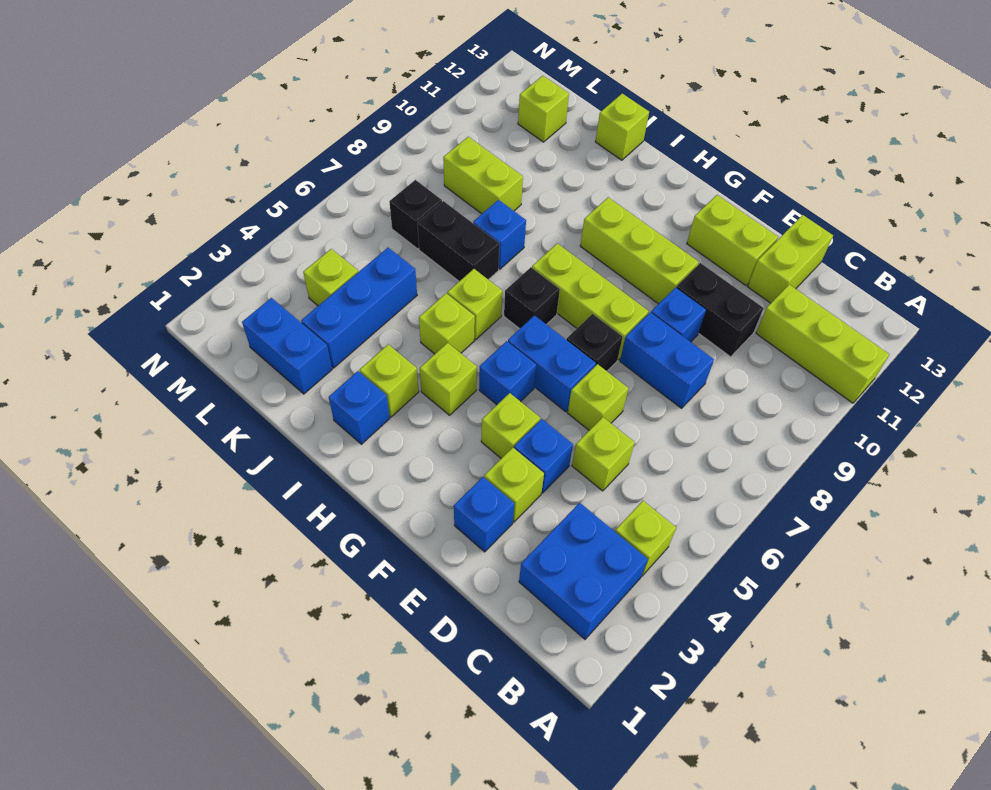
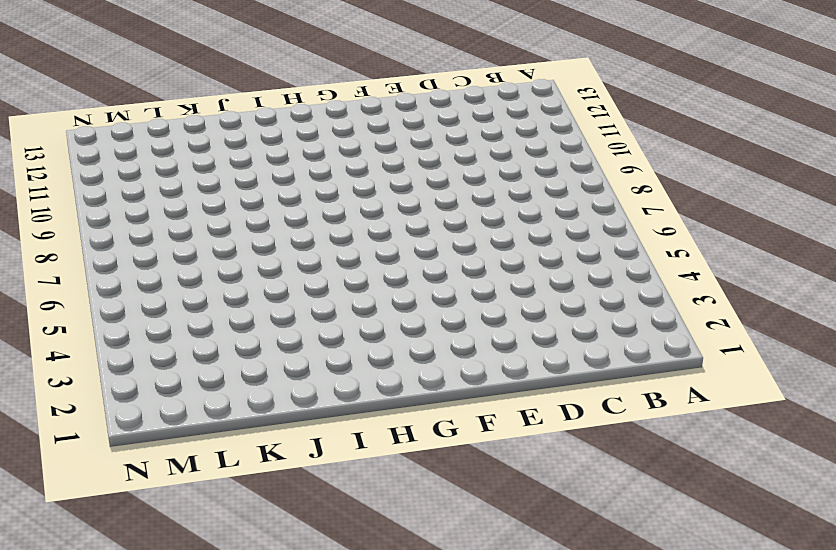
none -> lime 1x3 brick [756,284,890,403]
none -> blue 2x2 brick [519,503,648,639]
none -> lime 1x1 brick [615,501,676,576]
none -> lime 1x1 brick [572,417,635,491]

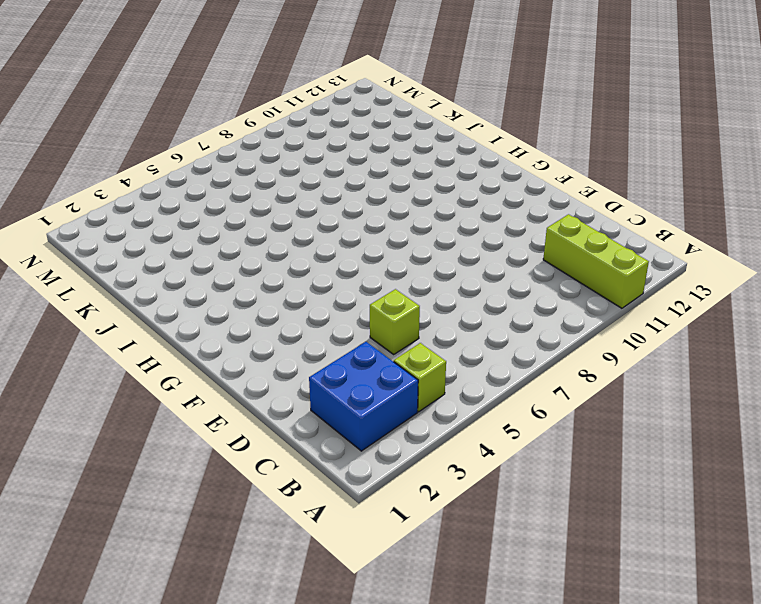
none -> blue 1x2 brick [620,312,714,408]
none -> black 1x2 brick [676,263,763,357]
none -> lime 1x2 brick [748,215,833,303]
none -> blue 1x1 brick [454,477,514,552]

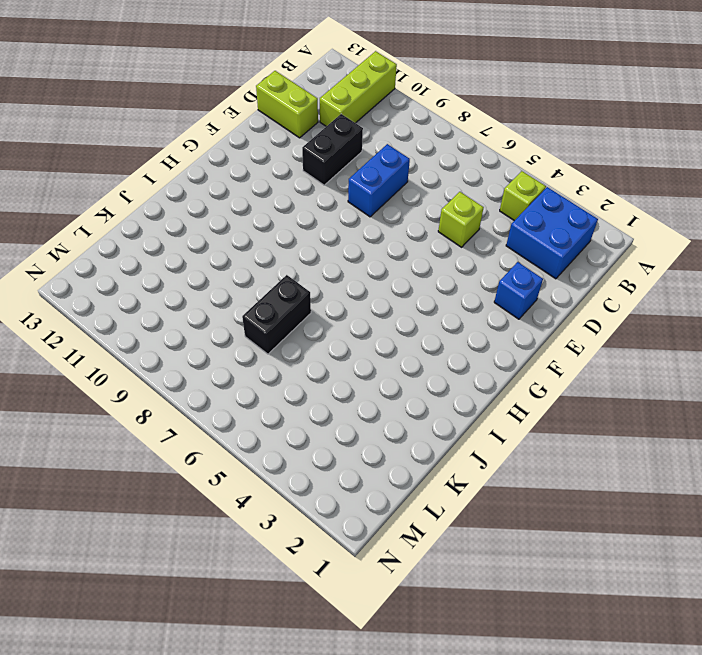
none -> lime 1x1 brick [484,448,544,522]
none -> blue 1x1 brick [514,419,573,493]
none -> lime 1x1 brick [568,364,628,430]
none -> blue 1x1 brick [651,287,706,342]

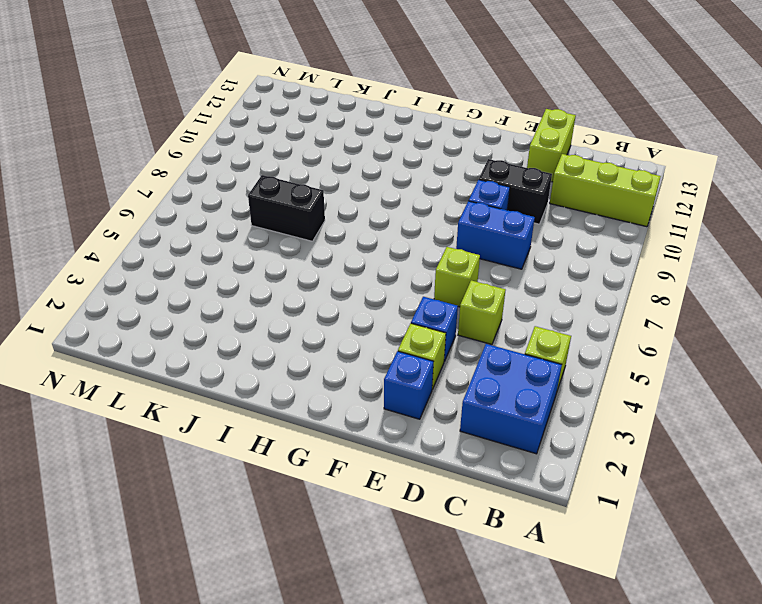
none -> lime 1x2 brick [687,195,778,285]
none -> lime 1x1 brick [481,393,540,458]
none -> blue 1x2 brick [508,315,596,412]
none -> black 1x1 brick [567,314,623,371]

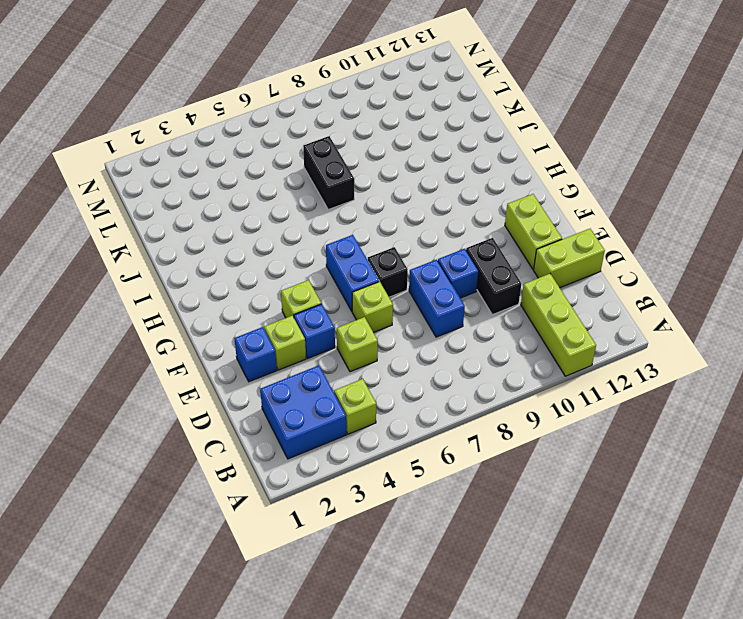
none -> lime 1x3 brick [532,243,649,360]
none -> lime 1x3 brick [580,197,699,304]
none -> blue 1x1 brick [479,341,536,405]
none -> lime 1x1 brick [420,343,477,415]

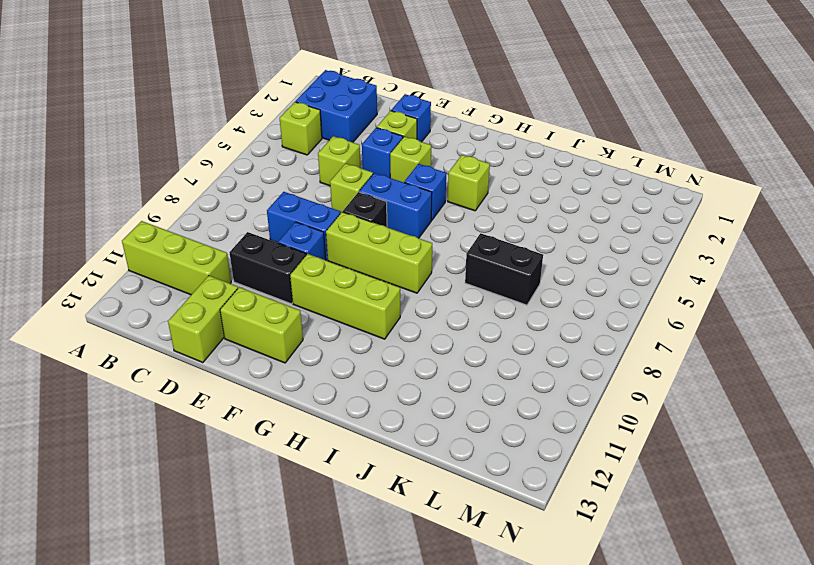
none -> black 1x1 brick [504,267,560,329]
none -> blue 1x1 brick [329,371,390,444]
none -> lime 1x1 brick [360,345,419,417]
none -> lime 1x1 brick [419,293,475,354]

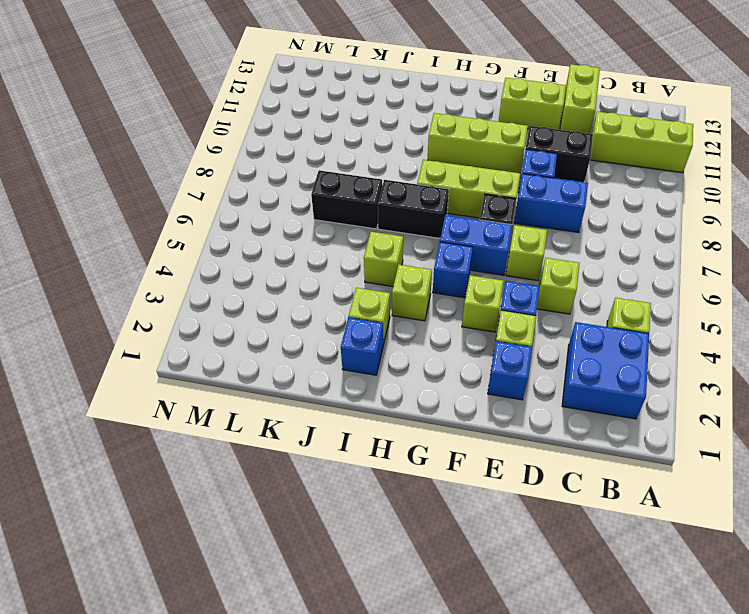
black 1x2 brick [378,180,449,238] -> black 1x1 brick [504,267,560,329]
none -> lime 1x1 brick [447,269,502,340]
none -> blue 1x1 brick [473,200,526,269]
none -> lime 1x1 brick [596,94,649,160]
none -> blue 1x2 brick [242,298,332,394]

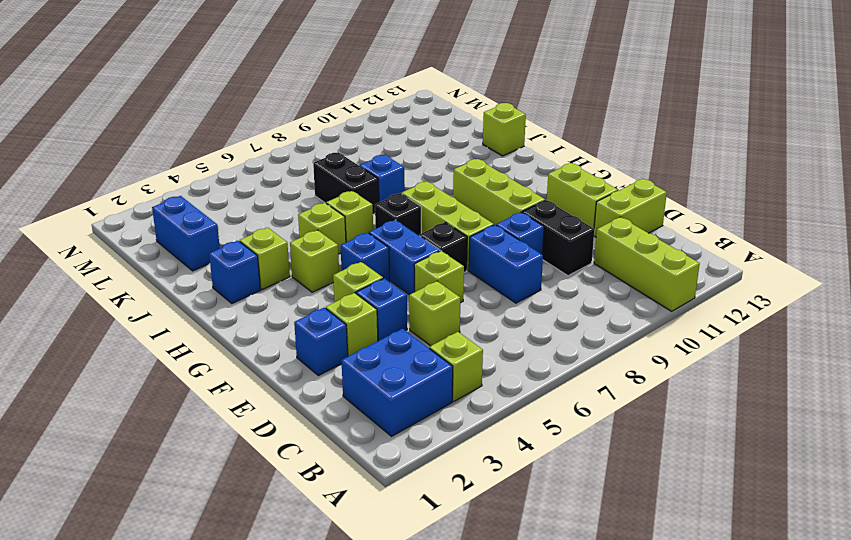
none -> blue 1x3 brick [301,248,417,368]
none -> lime 1x2 brick [443,137,523,214]
none -> lime 1x1 brick [303,249,358,306]
none -> black 1x1 brick [389,180,442,249]

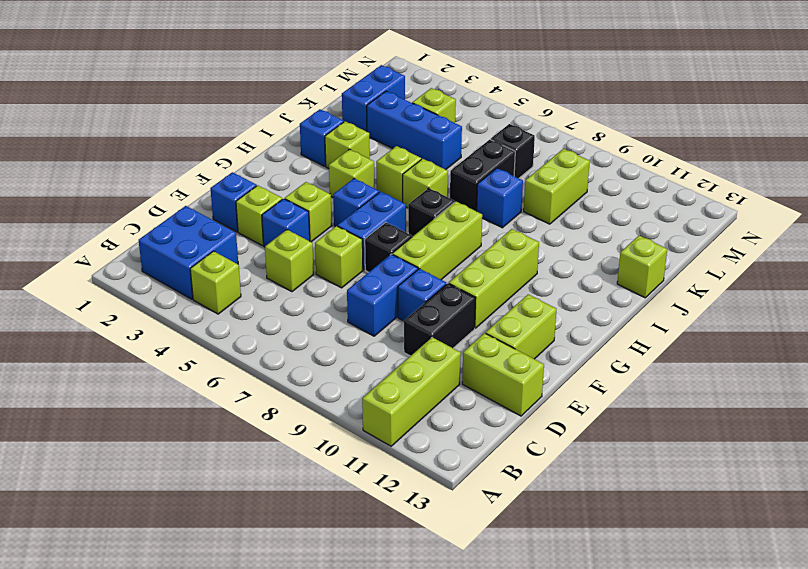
none -> lime 1x1 brick [518,76,569,142]

